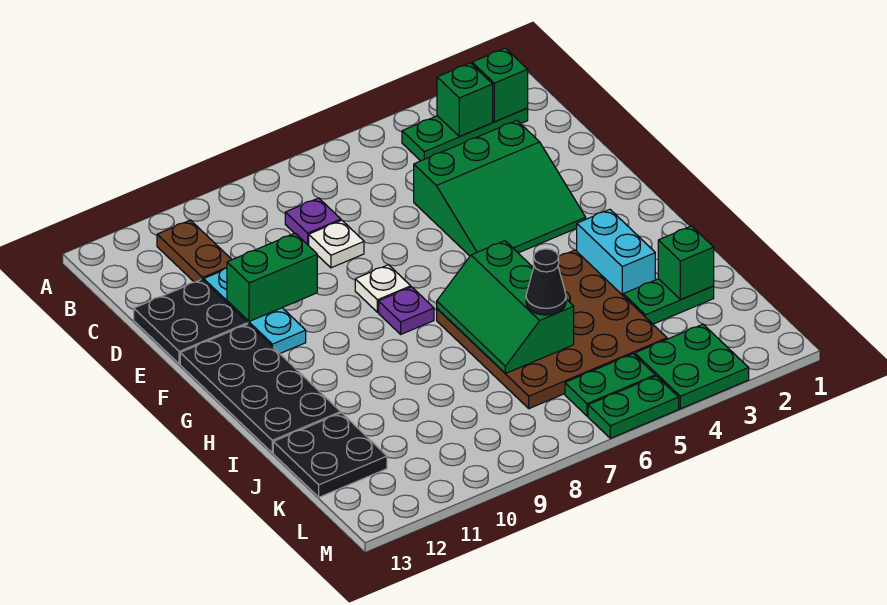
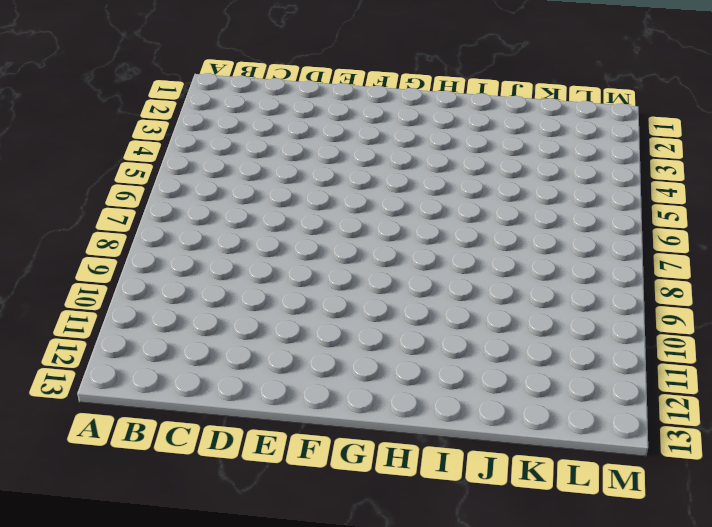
none -> green 1x3 plate [402,108,528,161]
none -> brown 1x2 plate [157,220,232,282]
none -> purple 1x1 plate [285,198,341,245]

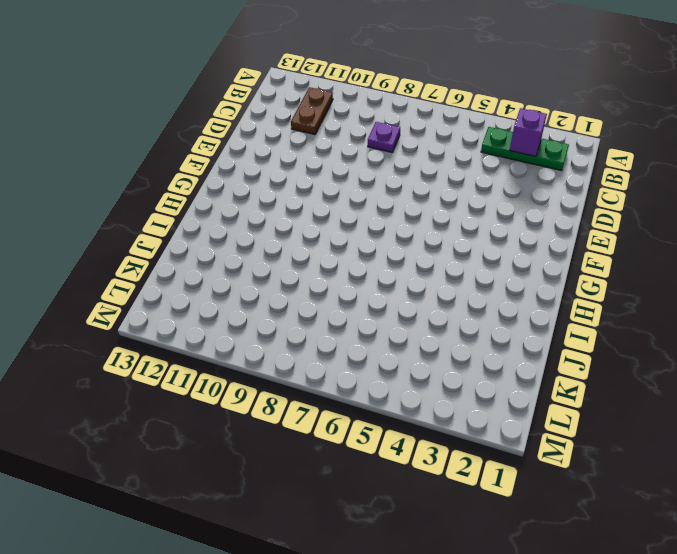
purple 1x1 brick [510,108,547,157] -> green 1x1 brick [437,63,493,137]
none -> green 3x3 slope [414,121,586,256]
none -> white 1x1 plate [308,220,364,268]
none -> cyan 1x3 plate [204,268,306,353]

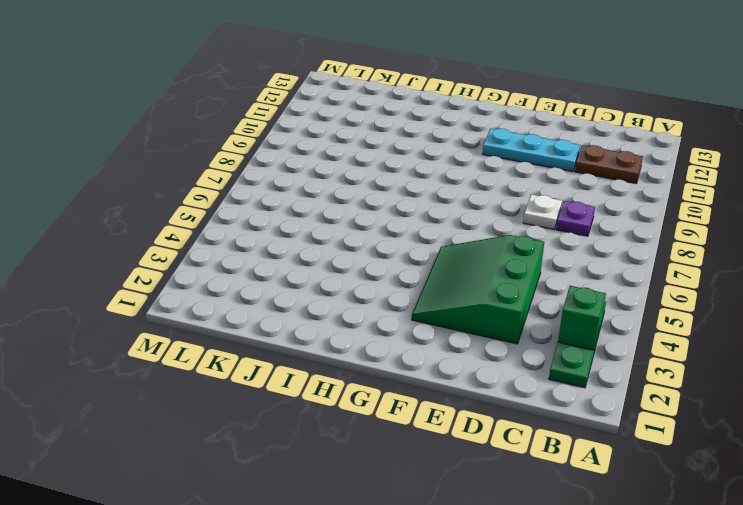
none -> black 2x2 plate [134,280,247,364]
none -> white 1x1 plate [355,265,411,312]
none -> black 2x4 plate [180,324,341,453]

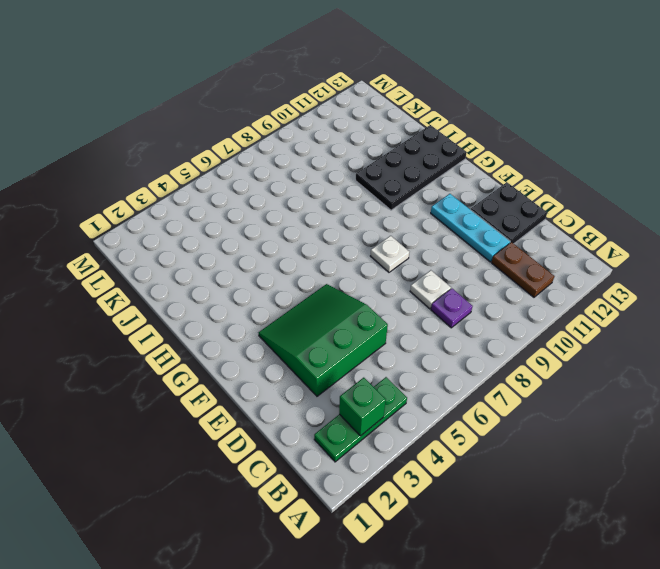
black 2x4 plate [356,125,467,210] -> black 2x4 plate turned to [180,324,341,453]
none -> purple 1x1 plate [379,287,434,334]
none -> cyan 1x2 brick [577,209,655,295]
none -> brown 4x4 plate [437,250,667,409]

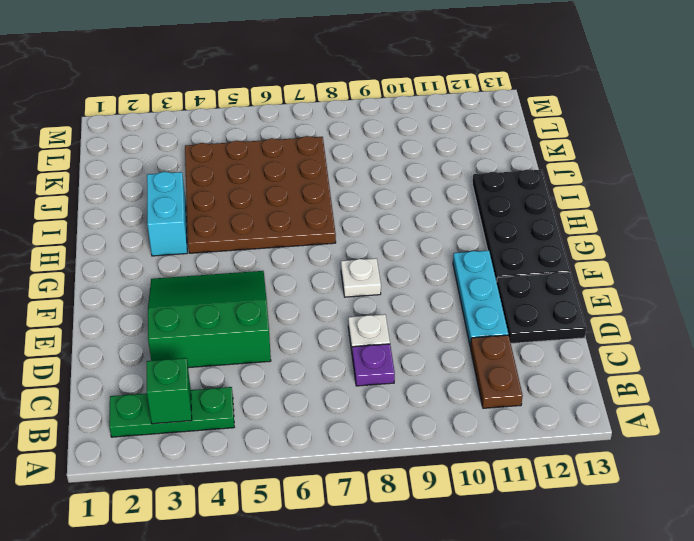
none -> purple 1x1 plate [379,287,434,334]
none -> green 1x2 plate [623,279,714,324]
none -> black 2x2 plate [273,413,387,497]

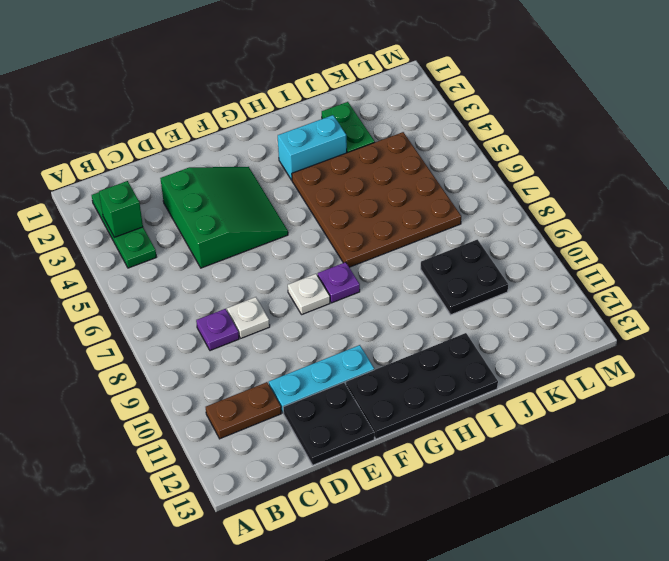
black 2x2 plate [421,240,508,315] -> black 2x2 plate moved to [273,413,387,497]
none -> green 2x2 plate [635,324,749,409]
none -> green 1x2 plate [565,354,655,416]
none -> green 1x2 plate [588,376,679,438]

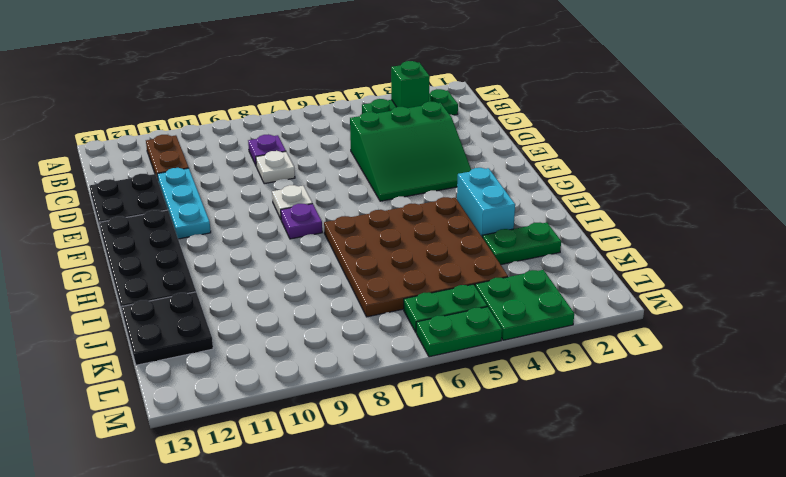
none -> green 1x1 brick [472,48,528,122]
none -> green 1x2 brick [227,233,317,321]
none -> green 2x3 slope [437,241,574,373]

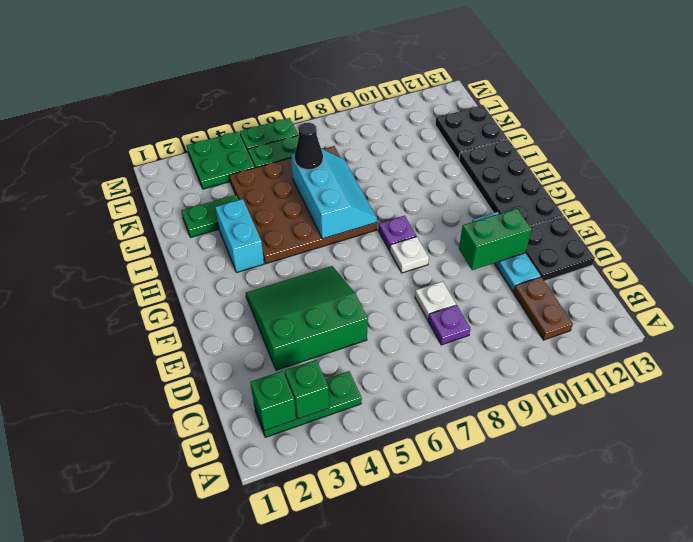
cyan 2x3 slope [291,148,377,239] -> green 2x3 slope [437,241,574,373]
none -> green 1x1 brick [658,226,714,300]

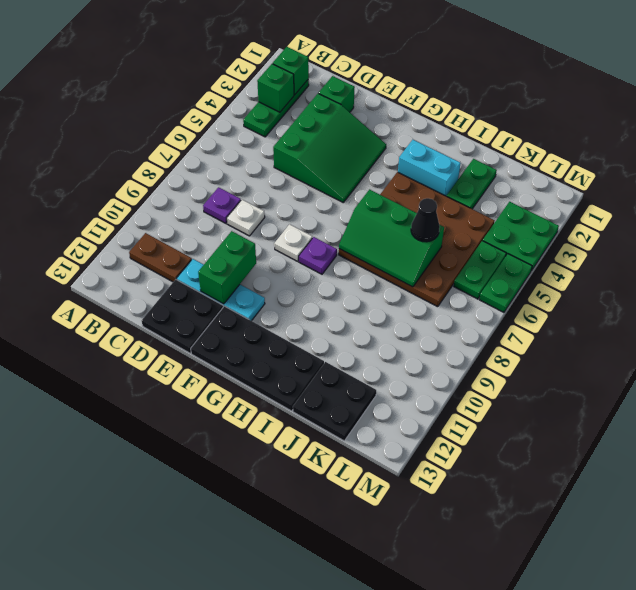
green 1x1 brick [319,76,355,112] -> green 1x1 brick moved to [658,226,714,300]

